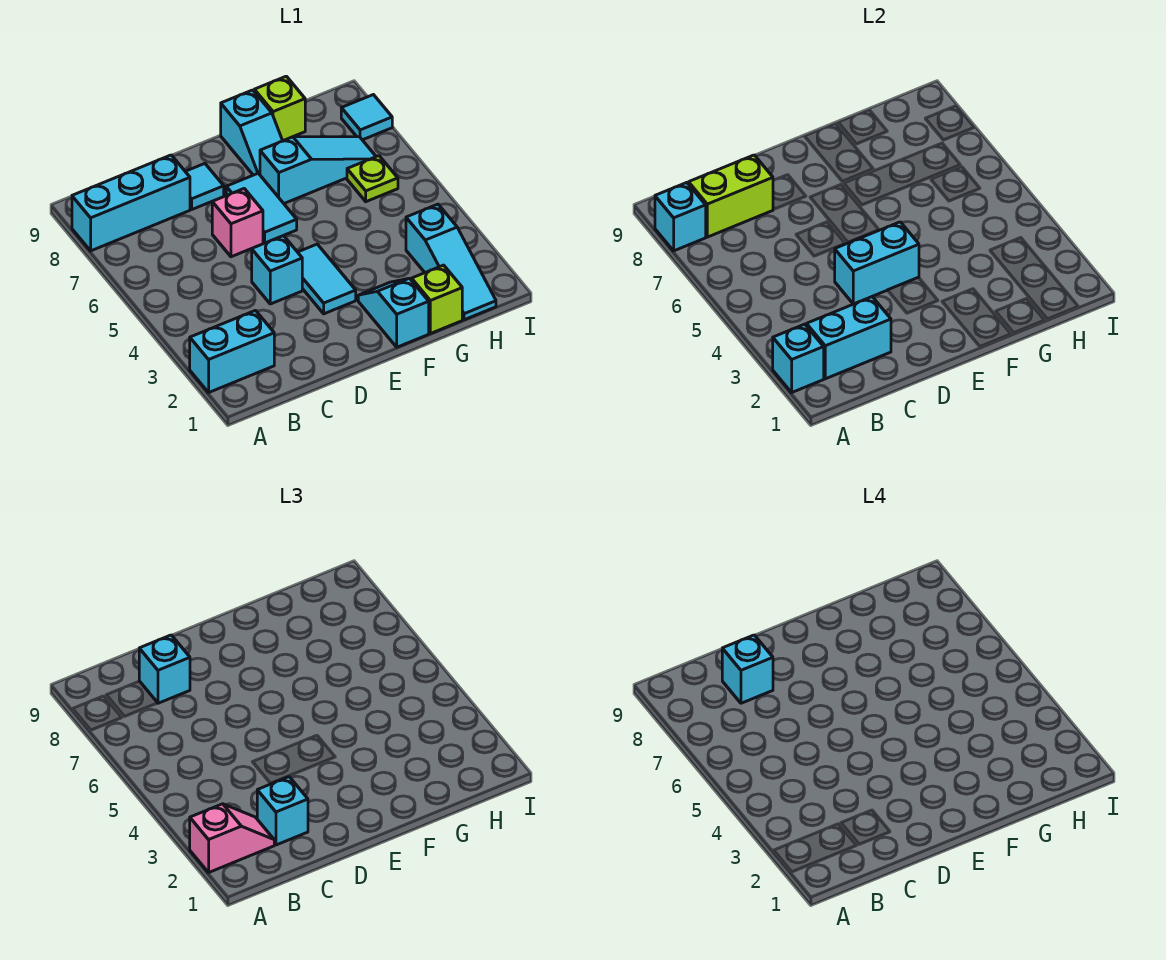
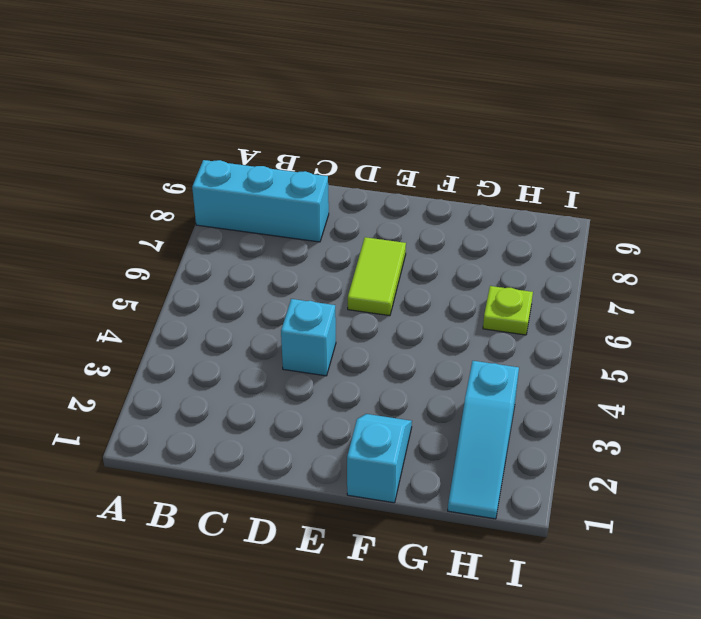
lime 1x2 tile [348,237,406,316] -> cyan 1x2 tile [226,173,297,243]
none -> cyan 1x2 brick [190,311,274,392]
none -> pink 1x1 brick [212,189,263,257]
none -> cyan 1x1 tile [185,164,224,209]

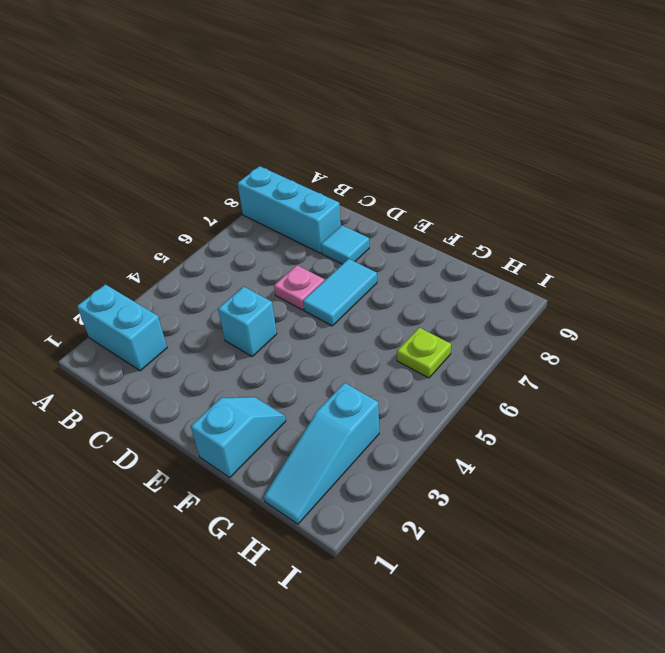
pink 1x1 plate [274,265,324,310] -> pink 1x1 brick [212,189,263,257]
none -> cyan 1x2 tile [298,244,356,314]
none -> cyan 1x3 slope [260,137,376,203]
none -> cyan 1x2 slope [221,90,283,175]

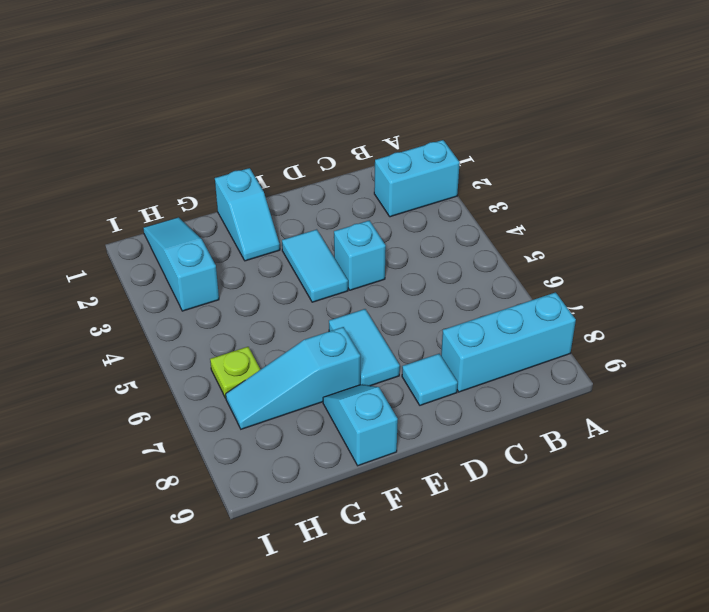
none -> pink 1x1 brick [212,189,263,257]
none -> lime 1x1 brick [412,265,462,334]
none -> lime 1x1 brick [254,76,305,141]

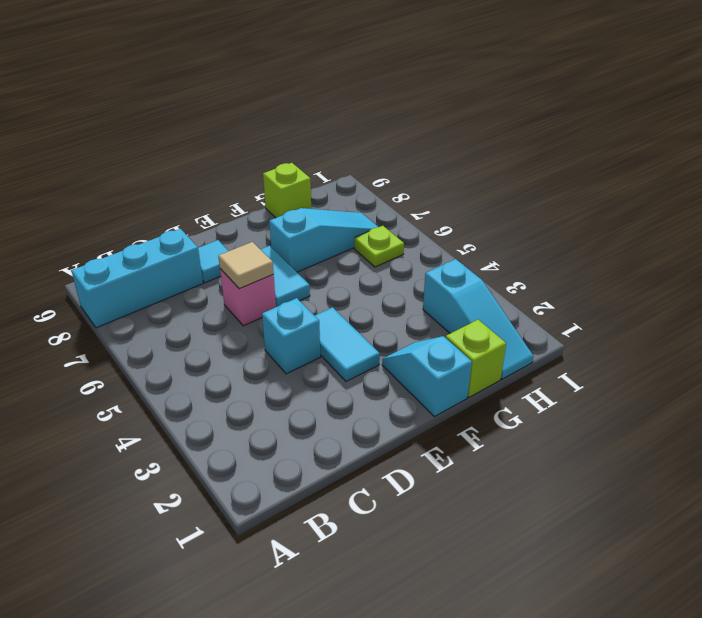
tan 1x1 tile [218,242,274,289] -> none
none -> cyan 1x2 brick [190,311,274,392]
none -> cyan 1x2 slope [221,90,283,175]
none -> cyan 1x1 tile [341,95,392,140]

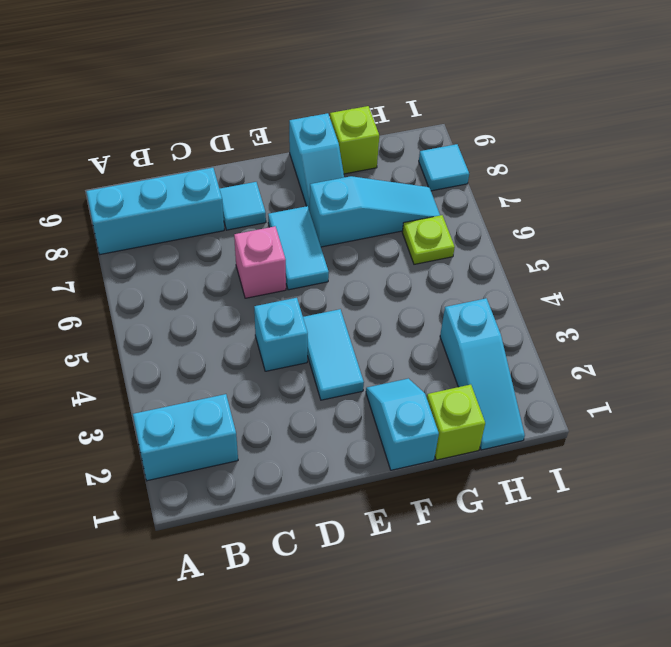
none -> cyan 1x1 brick [773,324,824,392]
none -> cyan 1x1 brick [655,183,706,251]
none -> cyan 1x2 brick [807,297,891,379]

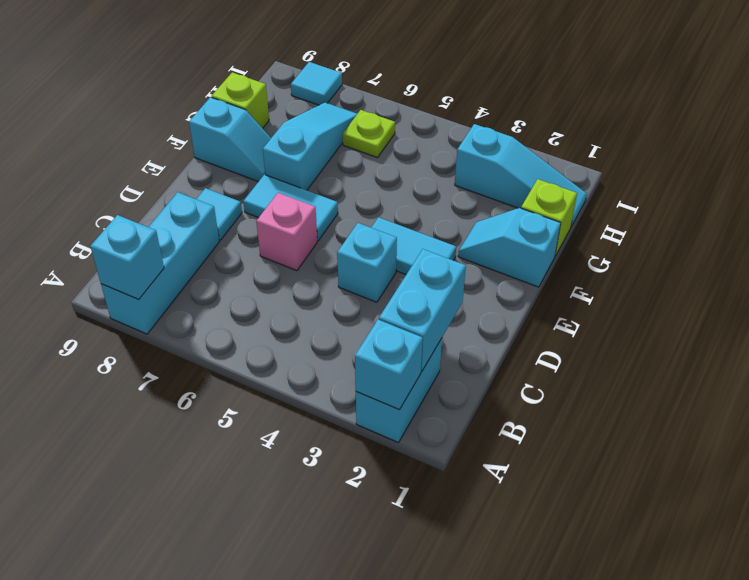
none -> lime 1x2 brick [689,155,773,237]
none -> cyan 1x2 brick [835,222,919,304]
none -> pink 1x2 slope [190,804,274,872]

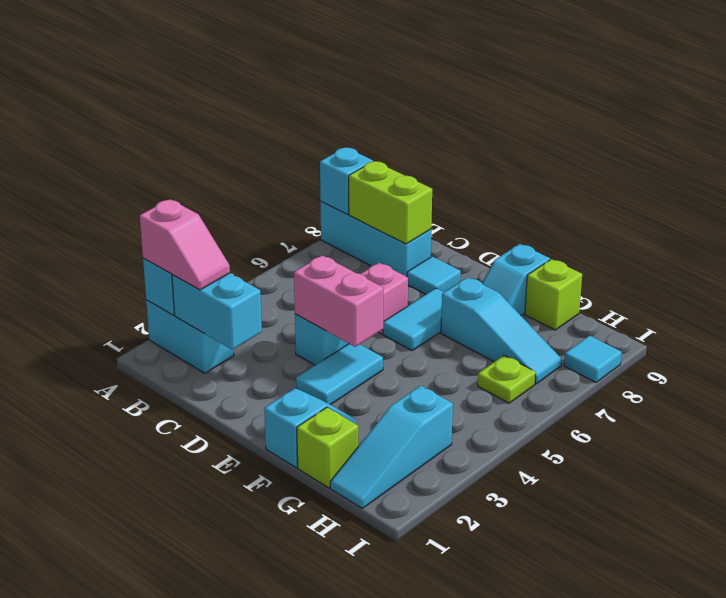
pink 1x2 brick [294,255,383,347] -> cyan 1x2 brick [835,222,919,304]
none -> cyan 1x1 brick [257,777,308,845]
none -> cyan 1x1 brick [139,635,190,703]
none -> cyan 1x1 brick [722,635,773,703]

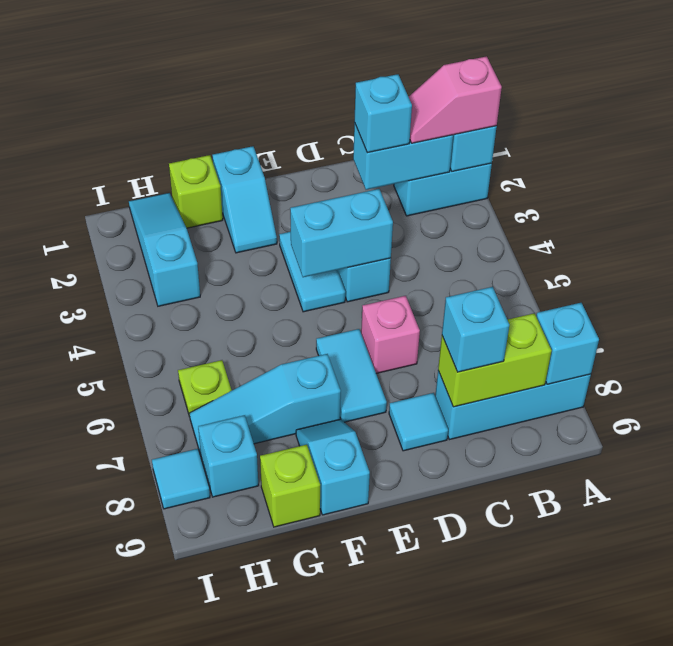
cyan 1x1 brick [198,415,259,497] -> cyan 1x1 brick moved to [722,635,773,703]

